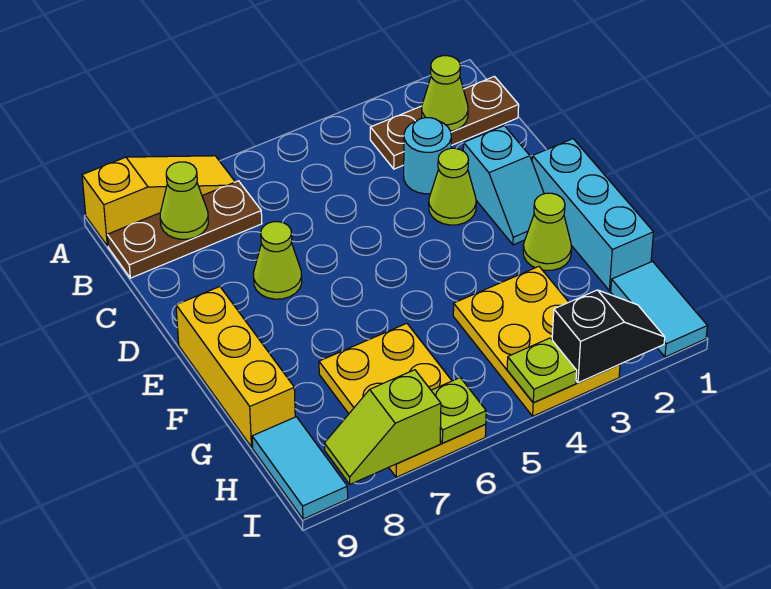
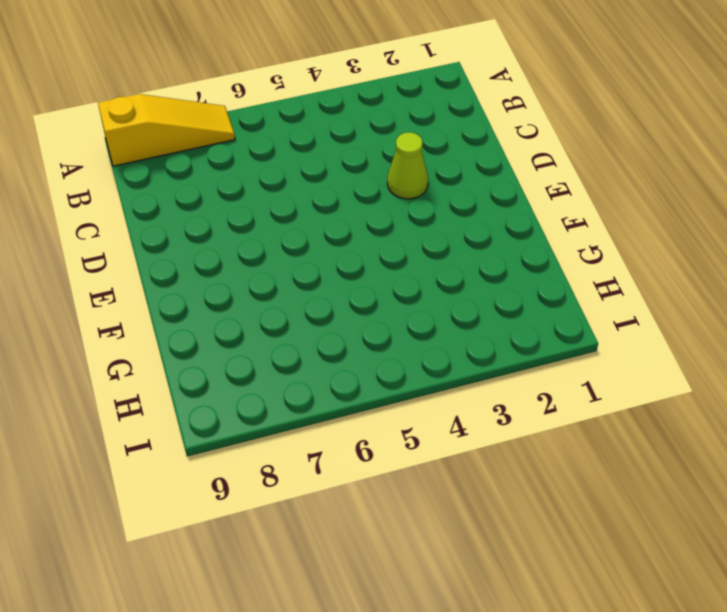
none -> brown 1x3 plate [370,76,519,169]
none -> brown 1x3 plate [107,181,262,278]
none -> cyan 1x1 round brick [404,118,451,194]

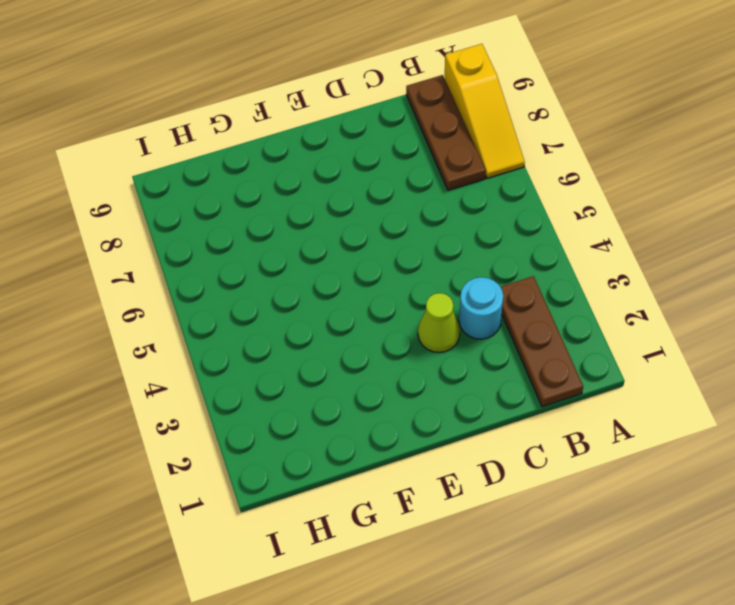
none -> cyan 1x2 slope [463,126,544,245]
none -> lime 1x1 cone [254,222,302,299]
none -> cyan 1x3 brick [532,139,653,291]

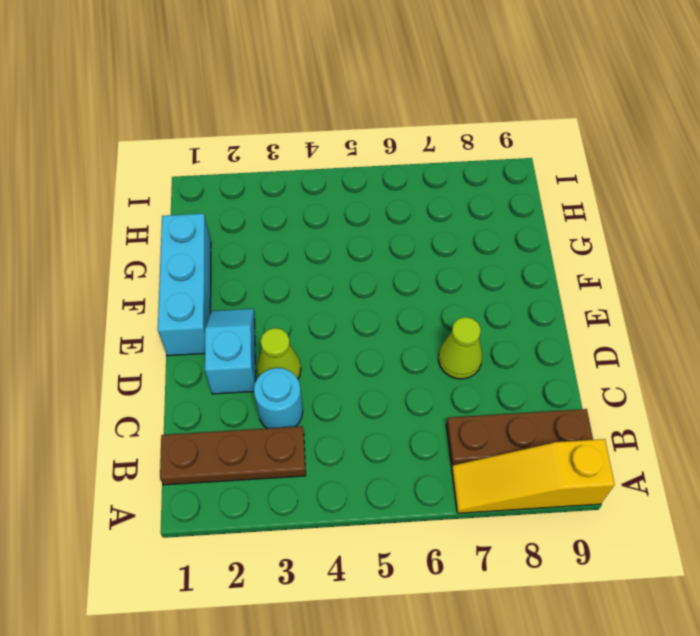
none -> yellow 1x3 brick [176,287,295,447]
none -> lime 1x1 cone [523,193,571,271]
none -> yellow 2x3 plate [453,267,620,416]

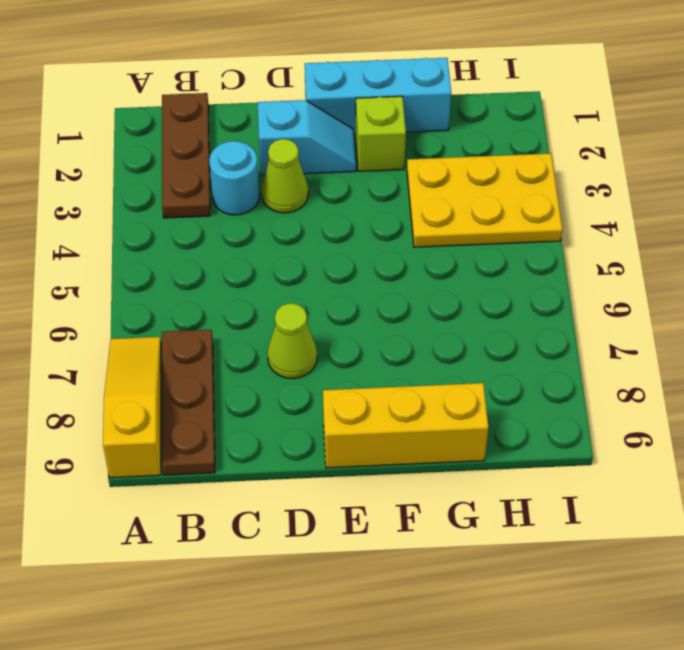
lime 1x1 brick [356,96,406,171] -> lime 1x1 cone [523,193,571,271]
none -> yellow 2x3 plate [319,323,486,477]
none -> cyan 1x2 tile [611,261,707,357]
none -> cyan 1x2 tile [252,417,348,519]

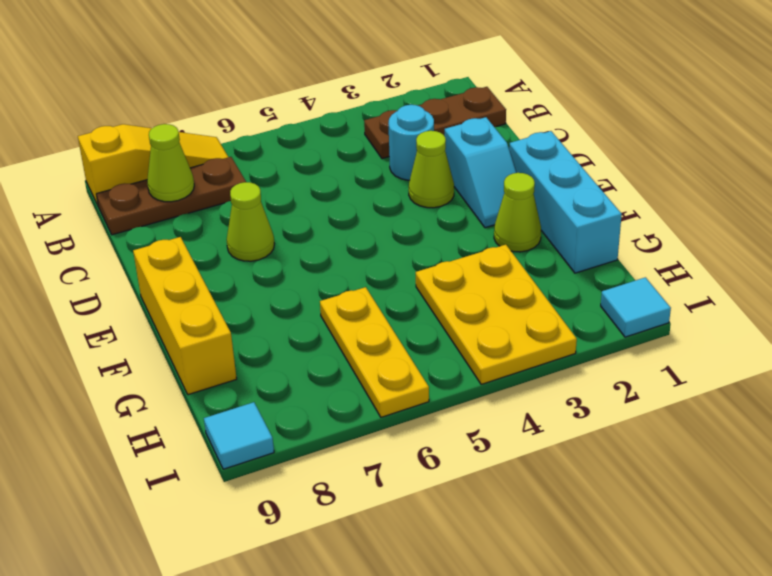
yellow 1x3 plate [320,287,429,417] -> yellow 2x3 plate [319,323,486,477]
cyan 1x1 tile [601,277,671,337] -> cyan 1x2 tile [611,261,707,357]
cyan 1x1 tile [204,402,274,469] -> cyan 1x2 tile [252,417,348,519]
none -> lime 1x1 cone [422,56,468,131]
none -> black 1x2 slope [552,290,665,383]
none -> lime 1x1 plate [507,338,577,403]

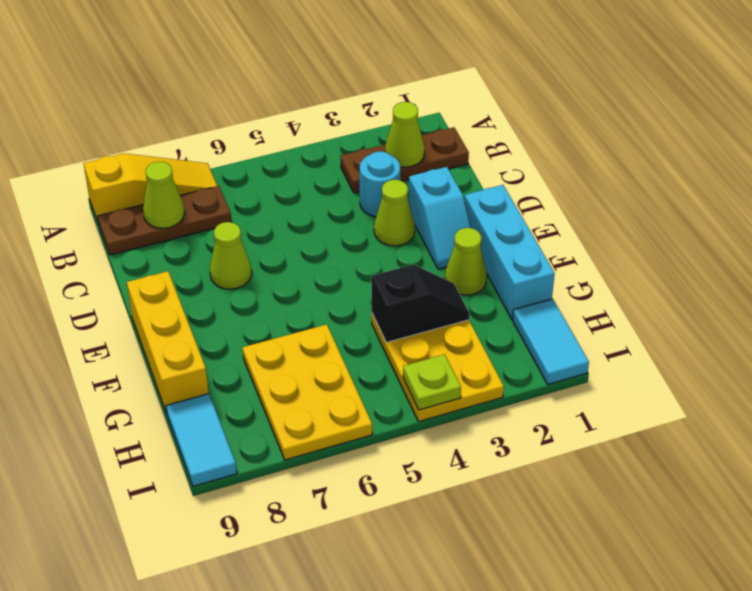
black 1x2 slope [372,265,469,342] -> black 1x2 slope moved to [552,290,665,383]
none -> lime 1x1 plate [431,378,486,443]
none -> lime 1x2 slope [324,370,441,484]

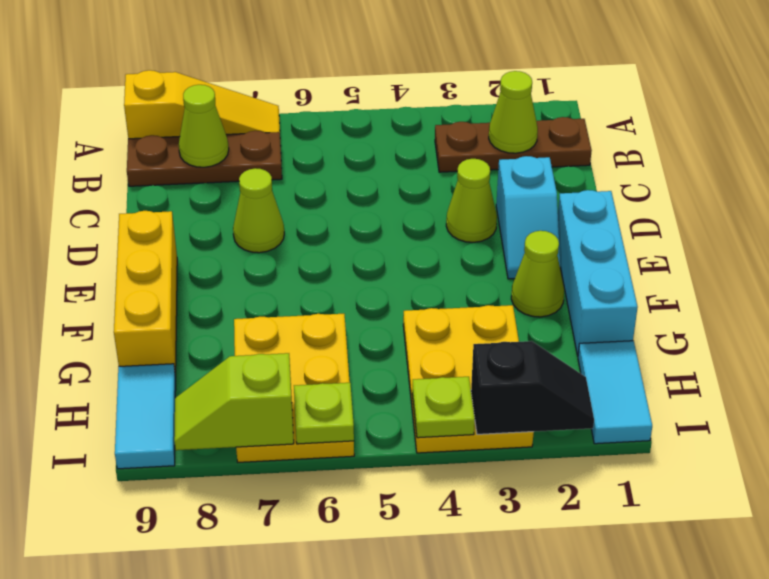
none -> cyan 1x1 round brick [404,118,451,194]

